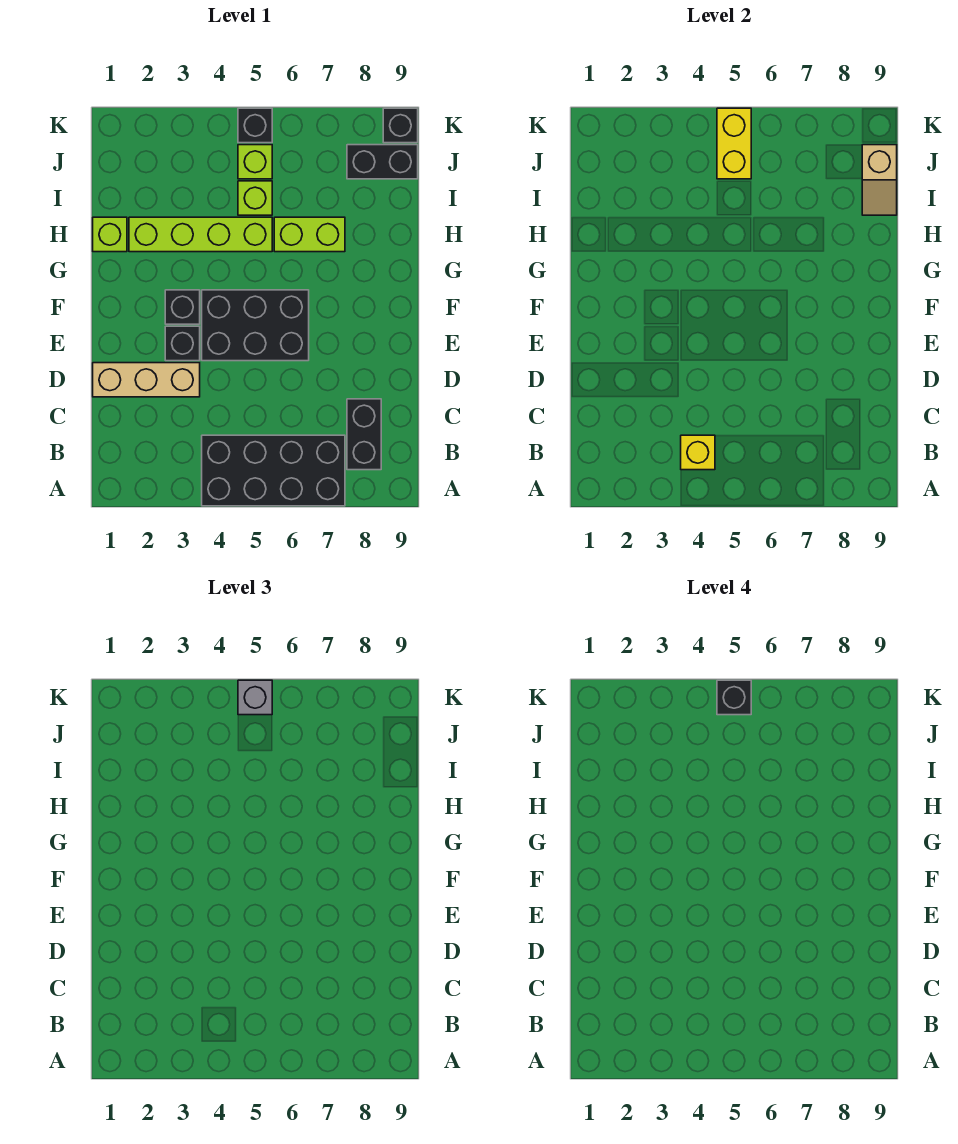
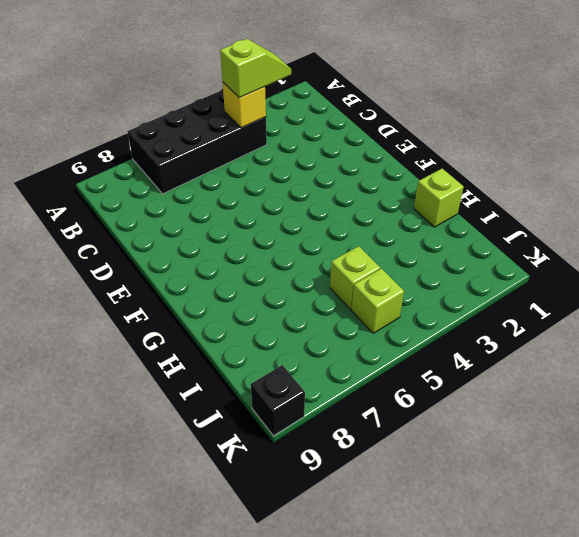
lime 1x2 slope [220,39,291,98] -> none
none -> black 1x2 brick [347,399,381,470]
none -> tan 1x3 brick [93,363,200,397]
none -> black 1x1 brick [165,326,200,361]

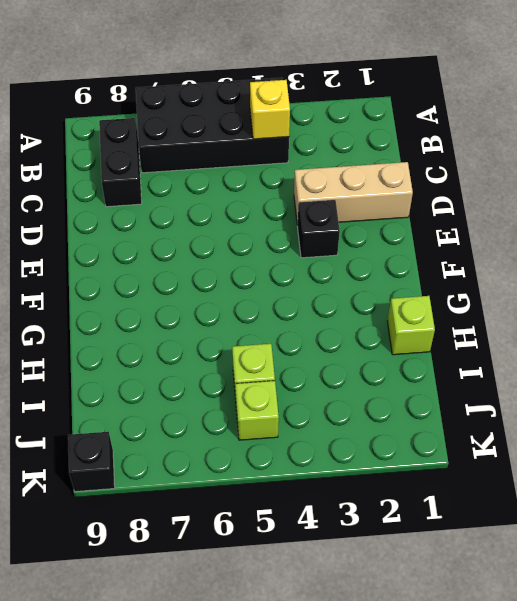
none -> black 2x3 brick [202,290,309,361]
none -> black 1x1 brick [165,290,200,324]
none -> lime 1x4 brick [129,217,272,252]

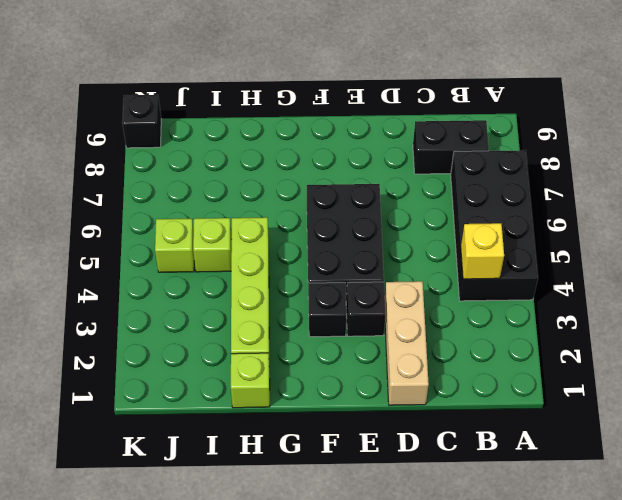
none -> lime 1x2 brick [274,217,345,252]
none -> black 1x2 brick [347,145,418,179]
none -> black 1x1 brick [238,108,272,143]

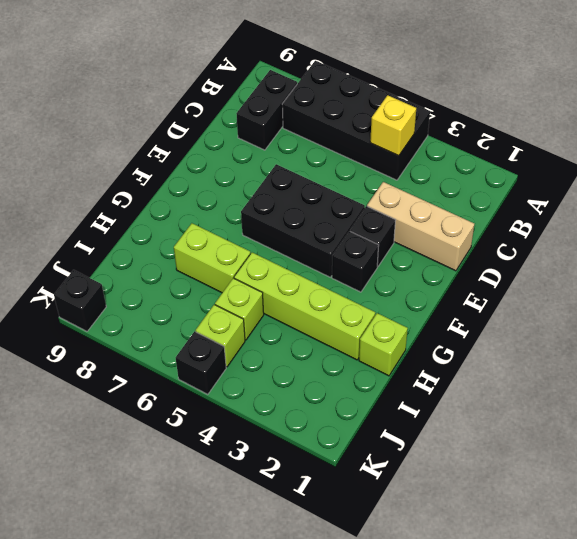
none -> black 1x2 brick [347,145,418,179]
none -> tan 1x2 slope [862,145,897,215]
none -> yellow 1x2 brick [717,108,751,179]

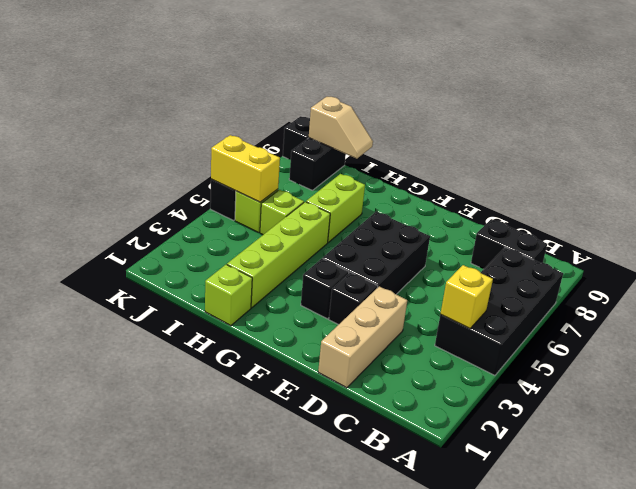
none -> grey 1x1 brick [238,680,272,715]
none -> black 1x1 brick [717,680,751,715]

